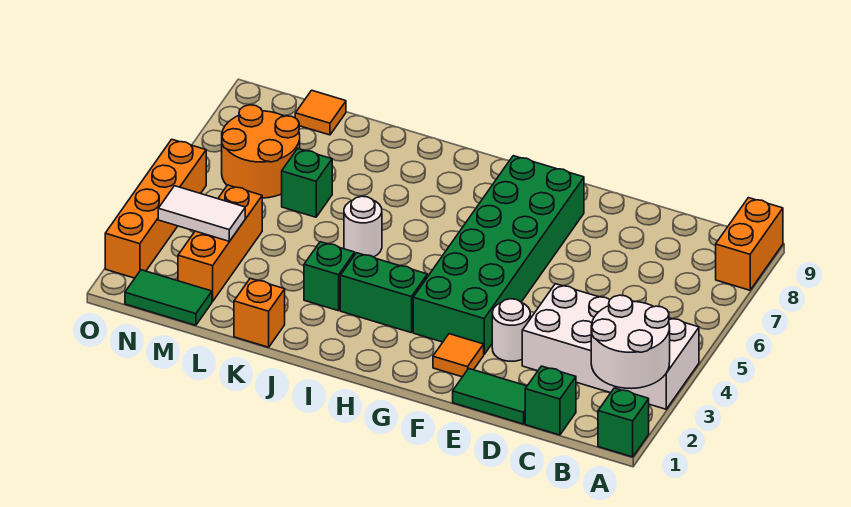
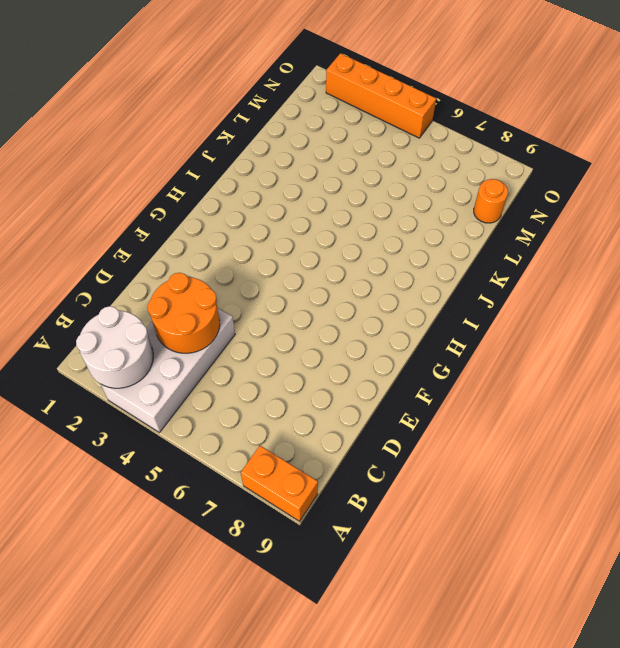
orange 2x2 round brick [147,273,220,353] -> orange 2x2 round brick moved to [222,105,300,198]
orange 1x1 round brick [474,179,508,223] -> orange 1x1 tile [295,90,346,135]
none -> green 1x1 brick [598,388,649,457]
none -> green 1x1 brick [525,366,576,435]
none -> green 1x2 tile [453,369,527,424]

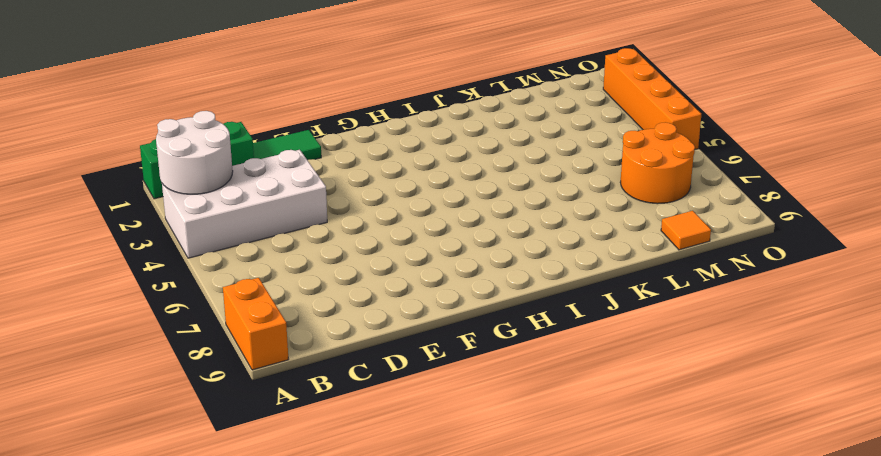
none -> white 1x1 round brick [492,299,530,361]
none -> orange 1x1 tile [433,334,484,377]
none -> green 2x6 brick [413,156,584,354]

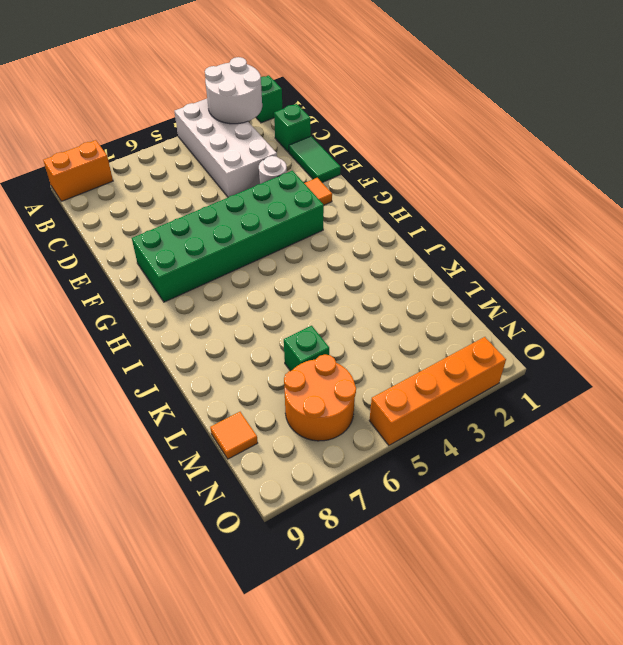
none -> green 1x2 brick [340,253,427,333]
none -> green 1x1 brick [304,242,355,311]
none -> white 1x1 round brick [344,196,382,257]

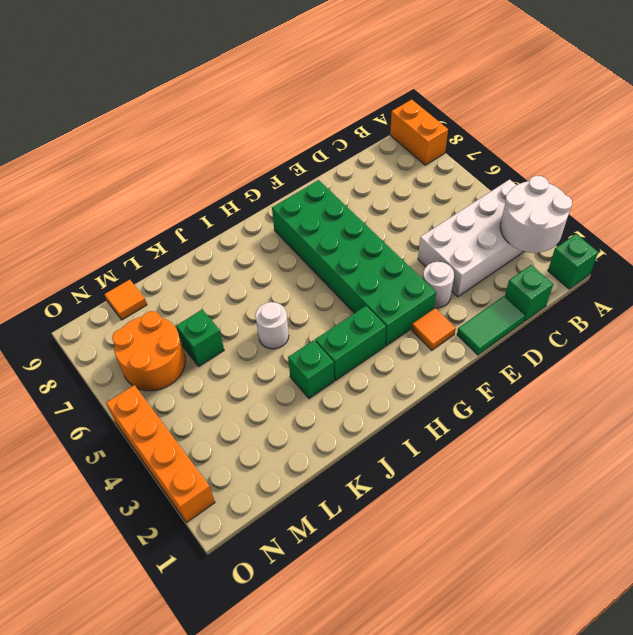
none -> orange 1x1 brick [234,278,285,347]
none -> green 1x2 tile [125,270,212,325]
none -> orange 1x3 brick [178,185,262,302]

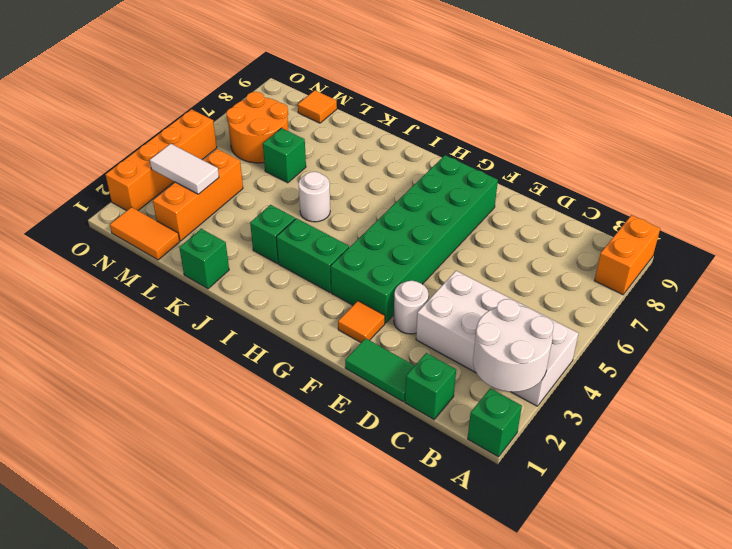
green 1x1 brick [179,229,229,289] -> orange 1x1 brick [234,278,285,347]
orange 1x2 tile [110,207,180,260] -> green 1x2 tile [125,270,212,325]

